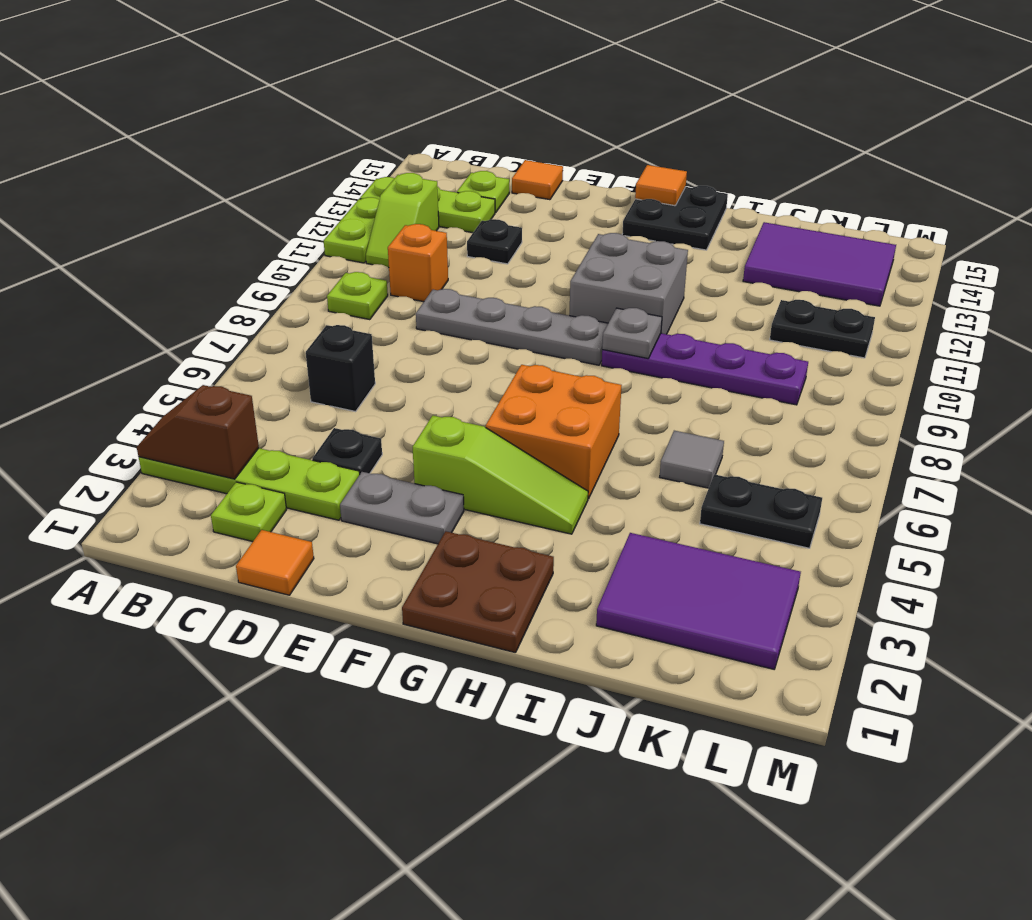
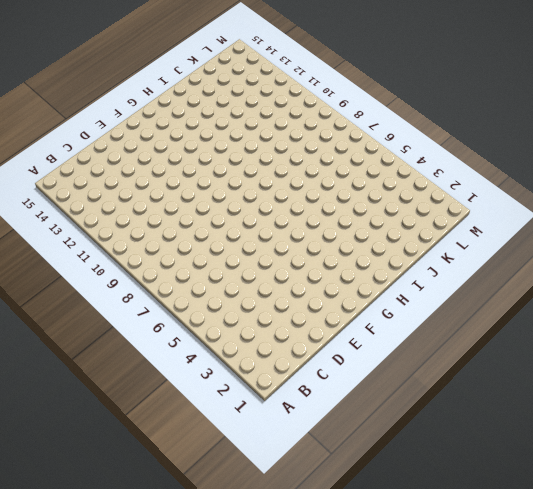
none -> lime 1x4 plate [139,448,360,520]
none -> lime 1x2 plate [324,197,380,263]
none -> lime 1x3 plate [360,177,495,233]

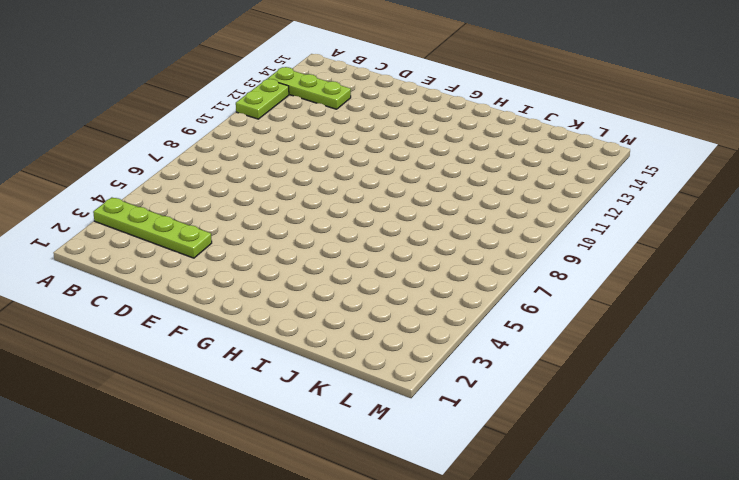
none -> lime 1x1 plate [327,272,388,320]
none -> lime 1x2 slope [366,173,439,268]
none -> lime 1x1 plate [211,482,287,542]

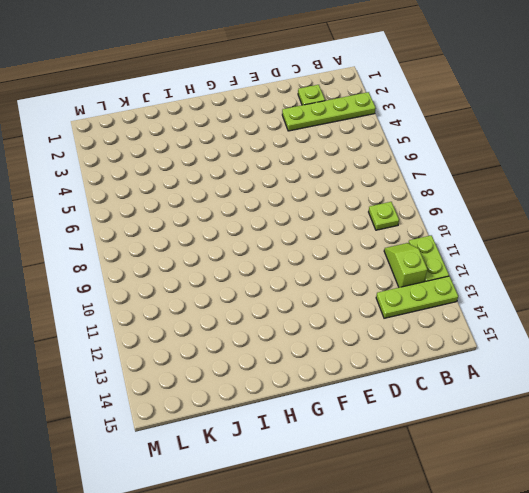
none -> black 1x1 brick [306,325,375,411]
none -> orange 1x1 brick [388,224,448,302]
none -> lime 1x1 plate [457,171,509,213]

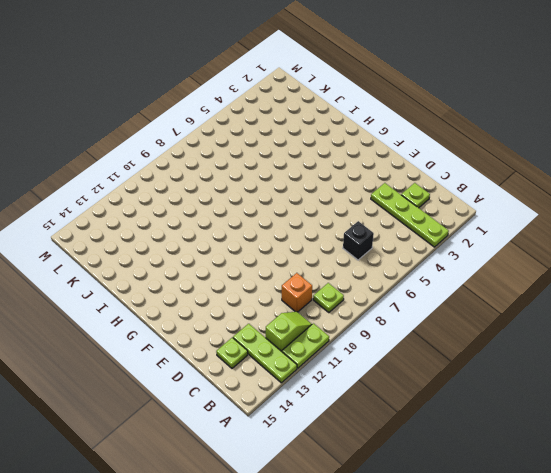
none -> orange 1x1 tile [236,530,314,595]
none -> black 1x1 plate [312,428,382,473]
none -> grey 1x4 plate [416,289,608,365]

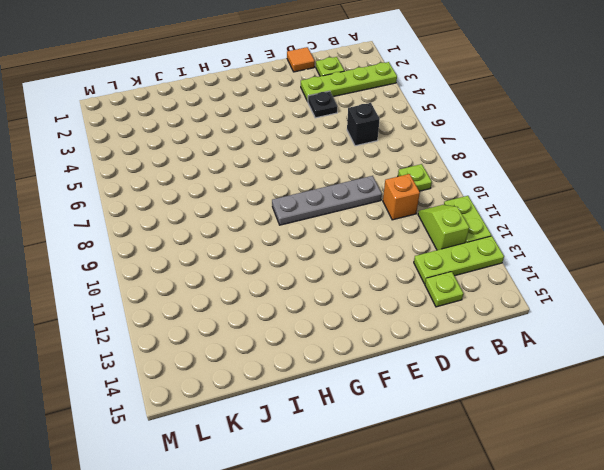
none -> black 1x1 plate [467,219,522,264]
none -> orange 1x1 tile [512,160,563,200]
none -> grey 1x2 plate [340,472,464,544]

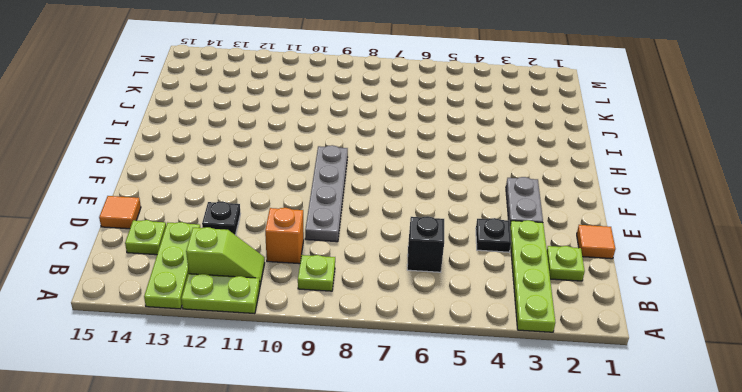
none -> lime 1x3 slope [413,416,588,534]
none -> brown 2x2 plate [402,531,554,653]
none -> orange 2x2 brick [486,365,622,499]

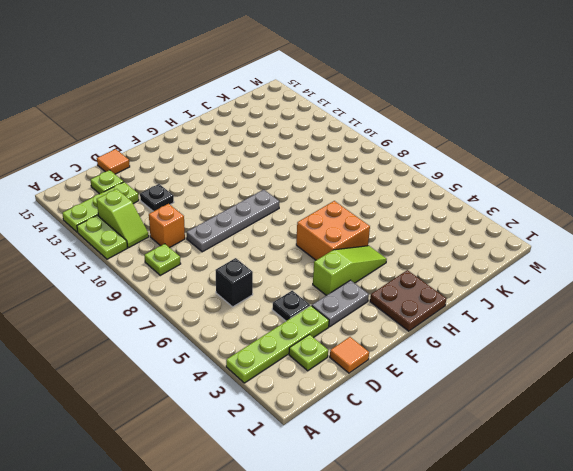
none -> grey 2x2 brick [569,233,688,334]
none -> black 2x2 plate [622,186,728,250]
none -> purple 1x4 plate [602,333,808,405]

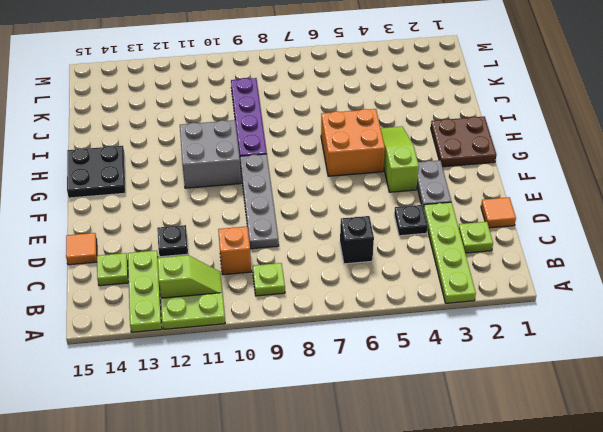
none -> purple 2x3 tile [596,533,801,669]
none -> grey 1x1 tile [660,431,724,488]
none -> purple 2x3 tile [743,222,896,306]

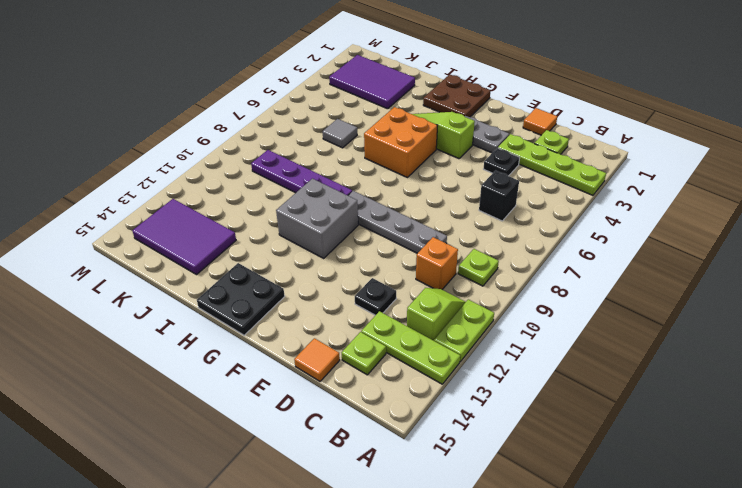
none -> black 1x2 plate [700,474,822,548]
none -> black 1x2 plate [770,300,875,358]
none -> brown 1x2 slope [137,385,259,479]

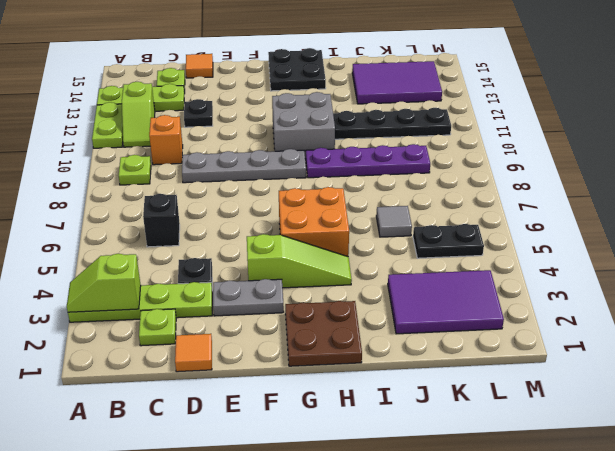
lime 1x2 slope [67,254,141,312] -> brown 1x2 slope [137,385,259,479]
black 1x4 plate [333,108,451,139] -> black 1x2 plate [770,300,875,358]
none -> orange 1x1 tile [635,165,687,206]
none -> grey 1x1 plate [602,308,662,358]

